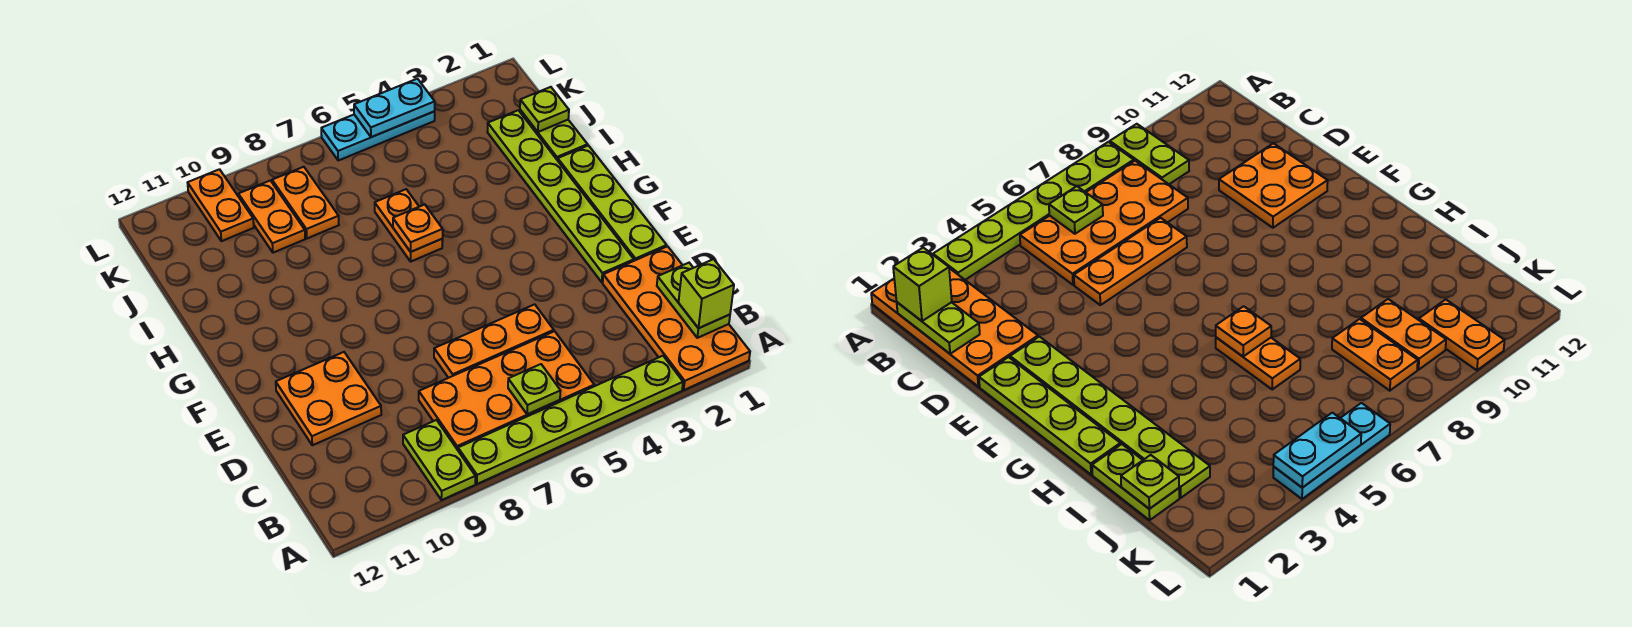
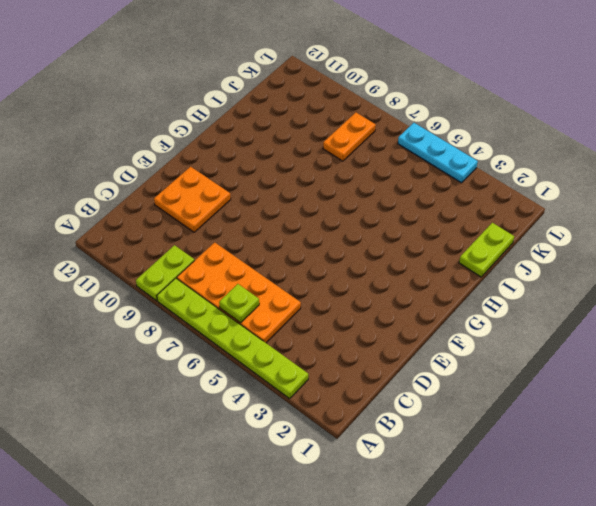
none -> orange 2x4 plate [603,246,750,390]
none -> orange 1x3 plate [434,304,554,378]
none -> lime 1x4 plate [558,145,667,261]

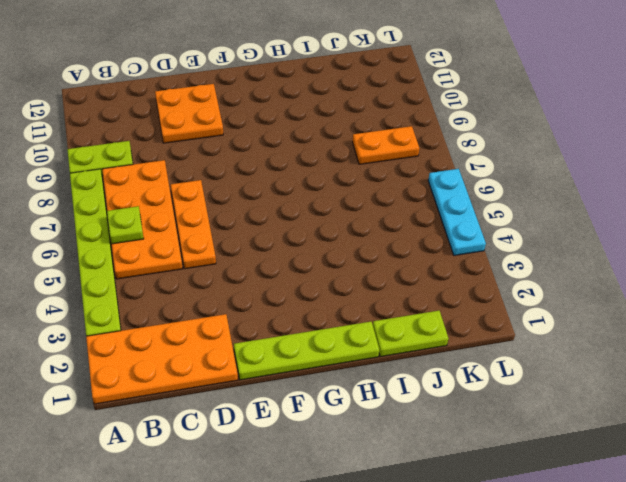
none -> lime 1x6 plate [488,110,634,282]
none -> orange 1x2 plate [375,189,443,261]
none -> orange 1x2 plate [238,181,305,253]

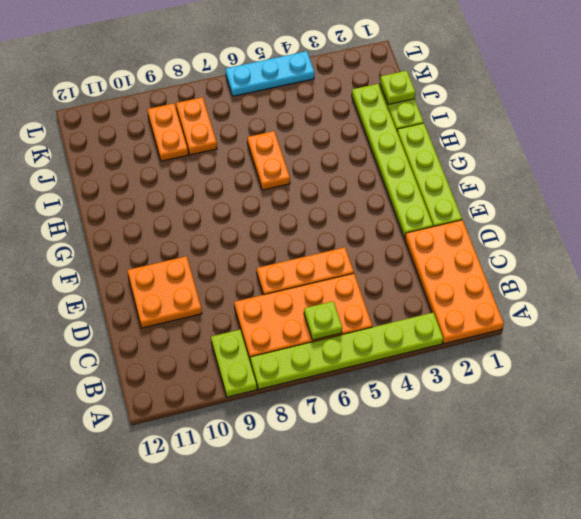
none -> orange 1x2 plate [188,169,254,241]
none -> lime 1x2 plate [657,263,730,338]
none -> orange 1x1 plate [393,205,443,252]

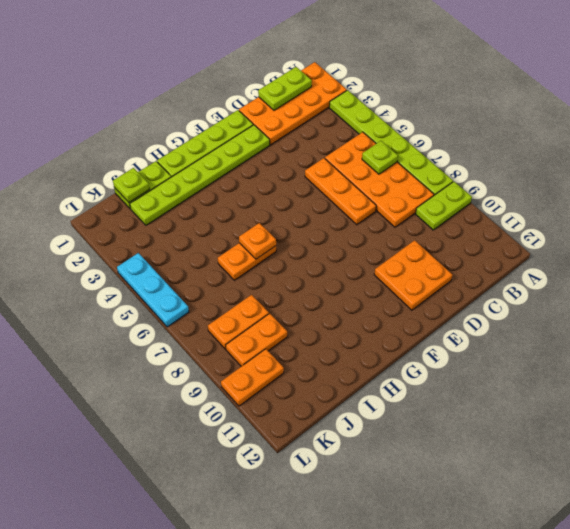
none -> cyan 1x2 plate [354,79,435,137]
none -> lime 1x1 brick [678,259,734,328]

